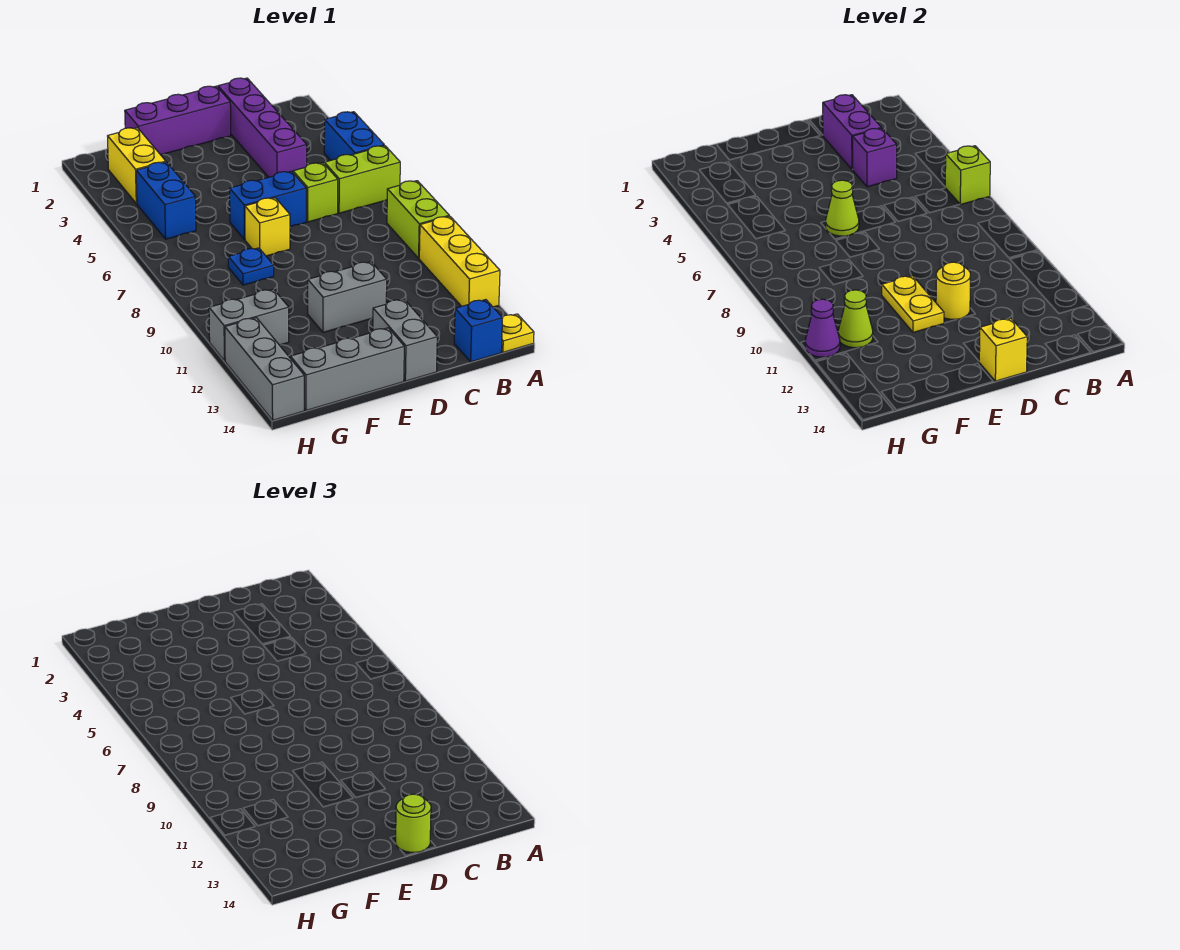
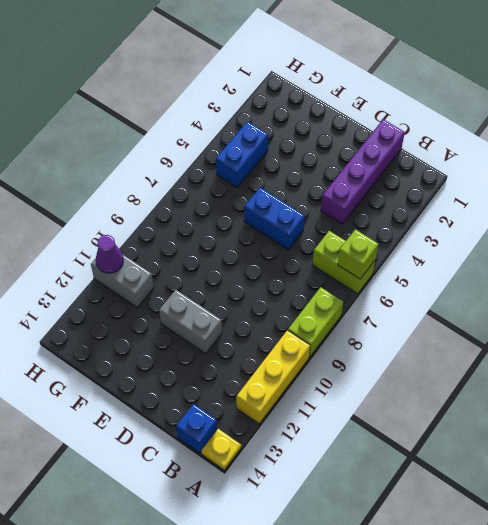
none -> blue 1x2 brick [324,112,384,160]
none -> lime 1x1 brick [293,163,338,222]
none -> purple 1x3 brick [125,86,231,154]

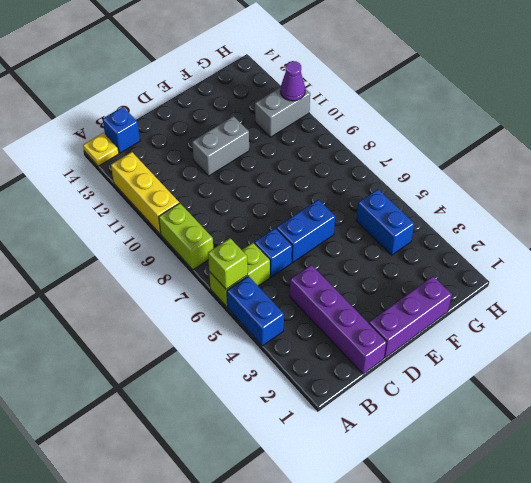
blue 1x1 brick [254,228,292,277] -> lime 1x1 brick [293,163,338,222]
none -> grey 1x2 brick [373,299,437,381]
none -> yellow 1x1 brick [245,198,290,256]
none -> grey 1x3 brick [290,328,404,411]

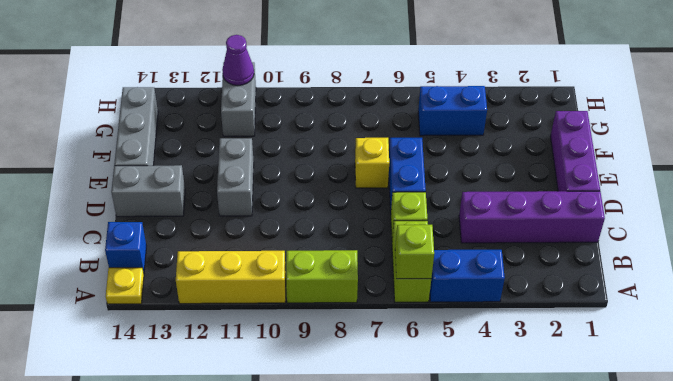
none -> blue 1x1 plate [228,248,274,285]
none -> yellow 1x2 brick [108,128,166,204]
none -> grey 1x3 brick [225,318,304,420]

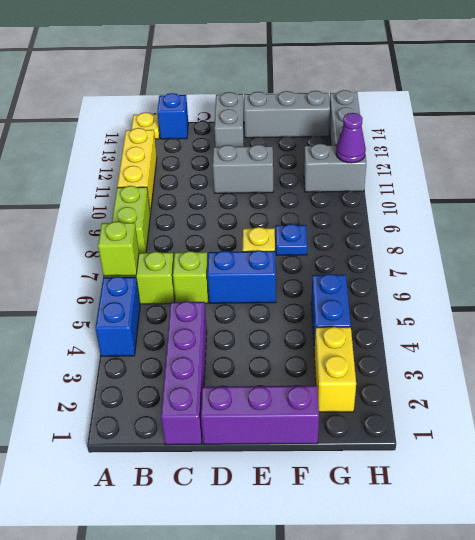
none -> purple 1x2 brick [823,95,881,169]
none -> purple 1x1 brick [852,128,897,187]
none -> yellow 1x1 round brick [936,262,970,319]

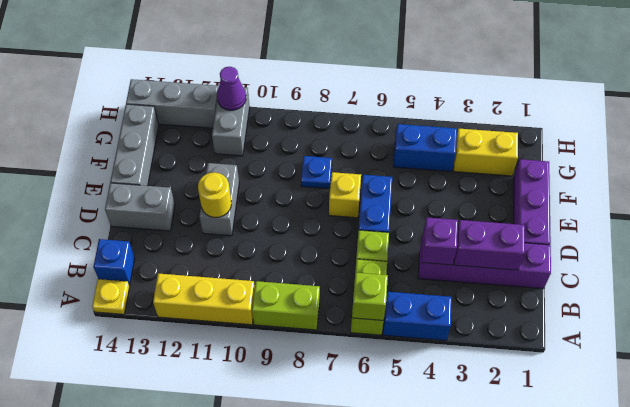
none -> yellow 1x1 brick [979,318,1027,381]
none -> lime 1x1 cone [826,180,859,236]
none -> yellow 1x2 plate [882,276,944,332]

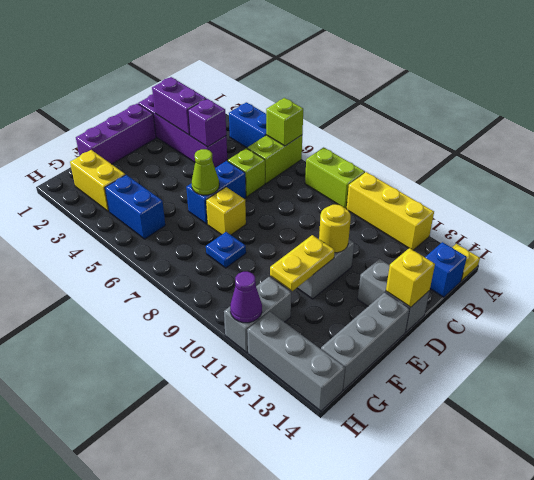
yellow 1x2 plate [270,235,335,291] -> yellow 1x2 plate turned to [882,276,944,332]
none -> lime 1x1 cone [838,290,873,348]
none -> lime 1x1 round brick [396,794,431,852]

